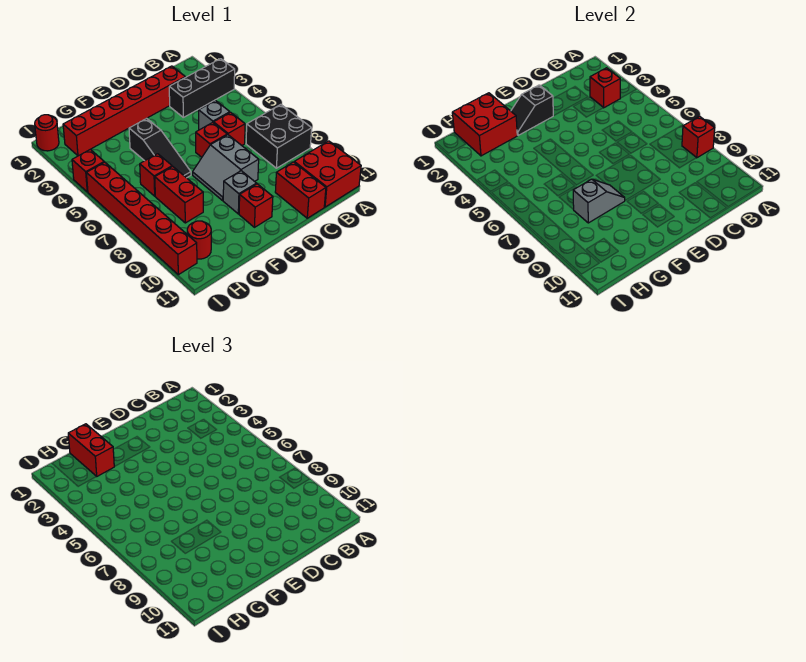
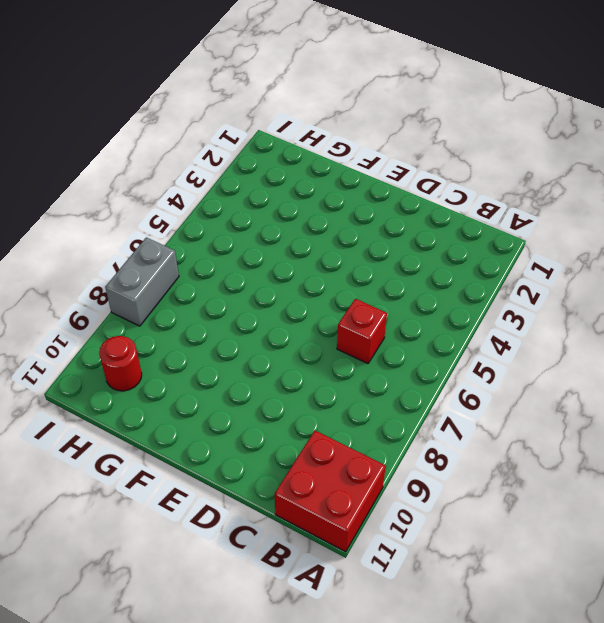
grey 1x2 brick [105,237,179,326] -> red 1x6 brick [86,162,197,275]
none -> black 1x3 brick [169,59,235,117]
none -> black 2x2 brick [246,104,312,168]
none -> red 1x6 brick [63,66,185,156]

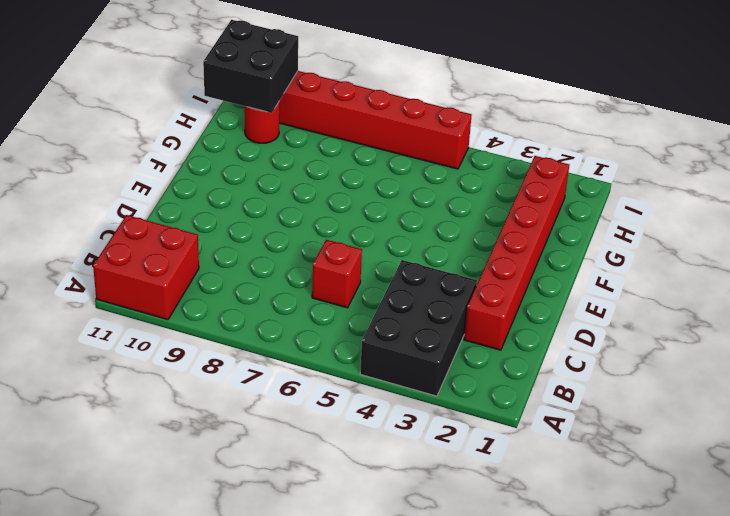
black 2x3 brick [360,260,477,396] -> black 1x3 brick [169,59,235,117]
black 2x2 brick [203,20,298,113] -> black 2x2 brick moved to [246,104,312,168]
none -> grey 1x1 brick [199,101,230,130]
none -> red 1x2 brick [275,162,326,218]
none -> red 1x1 brick [196,122,227,157]

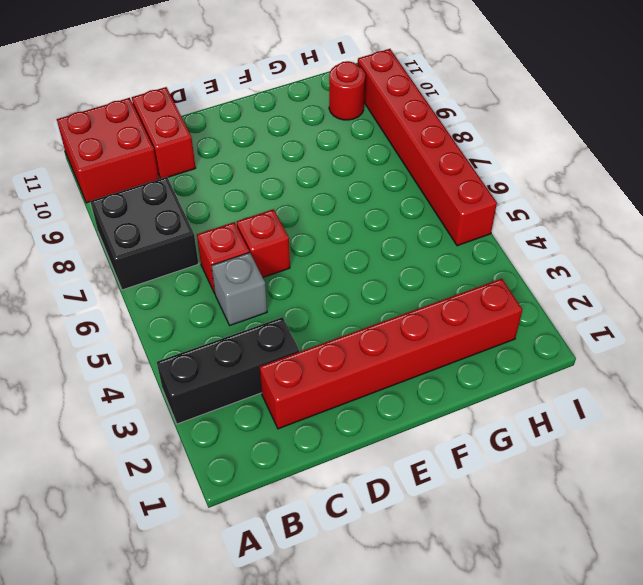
none -> grey 2x2 slope [193,135,259,200]
none -> grey 1x1 brick [223,171,257,214]
none -> red 1x1 brick [239,184,273,227]

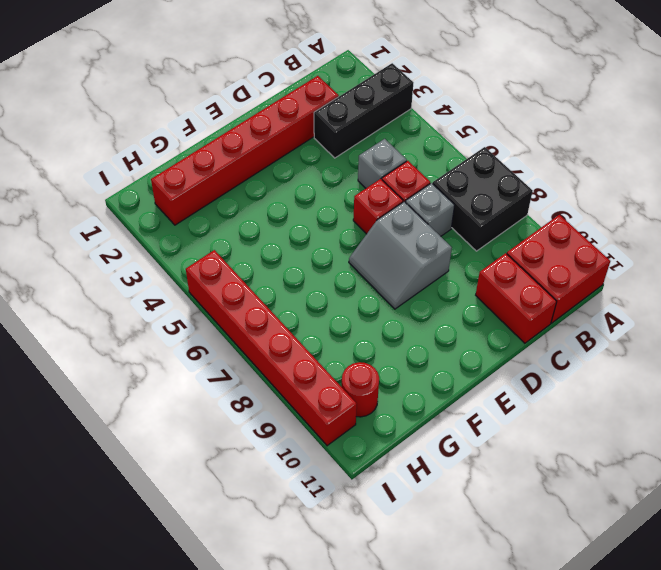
grey 1x1 brick [405,183,454,236] -> grey 1x1 brick moved to [223,171,257,214]
none -> red 1x1 brick [239,184,273,227]
none -> black 1x3 slope [129,118,191,178]
none -> red 1x1 brick [140,154,172,196]

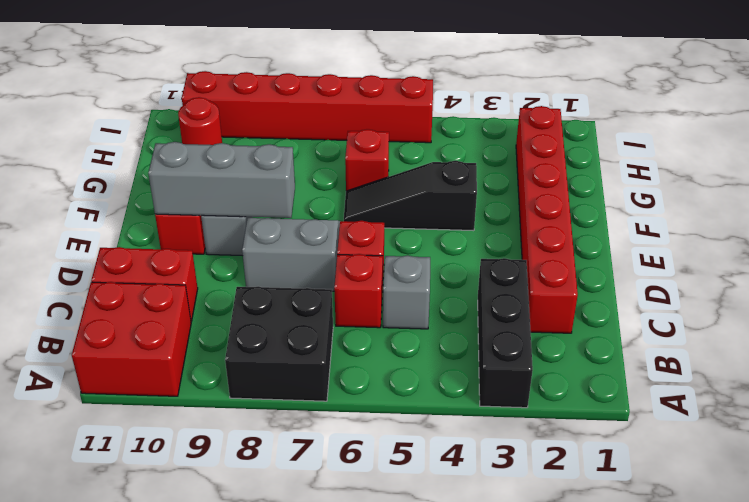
grey 1x3 brick [148,142,295,218] -> none
none -> red 1x2 brick [155,167,203,223]
none -> red 1x1 round brick [35,115,59,151]
none -> red 1x1 brick [72,149,104,192]

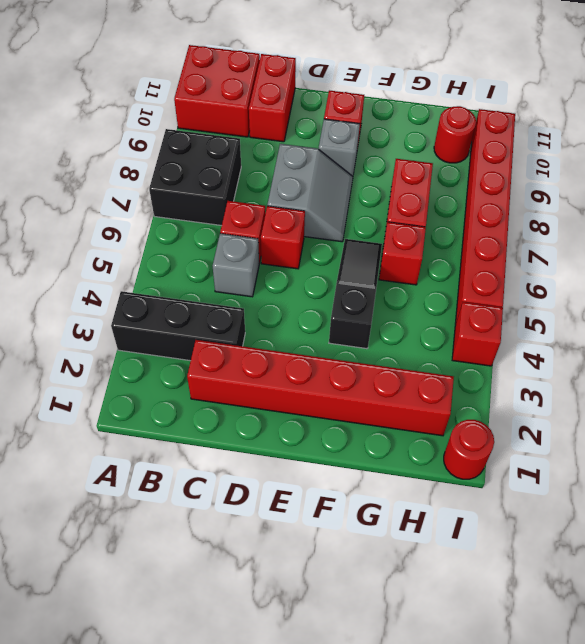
none -> red 1x1 brick [682,116,715,158]
none -> red 1x1 brick [590,68,620,108]
none -> black 1x2 slope [511,85,553,135]

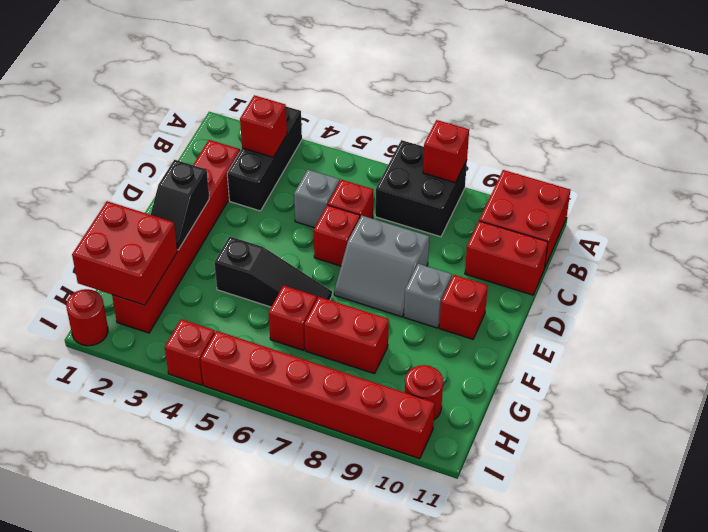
none -> grey 1x2 slope [573,179,625,223]
none -> red 1x2 brick [68,424,114,476]

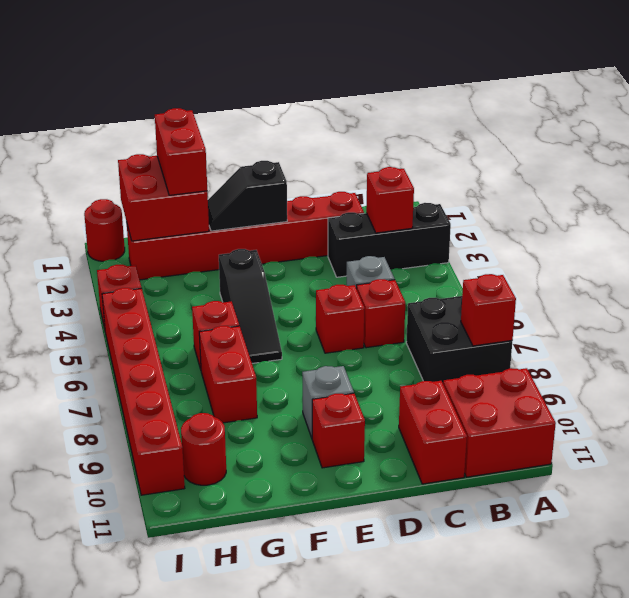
none -> grey 2x2 slope [193,135,259,200]
none -> grey 1x2 slope [573,179,625,223]

